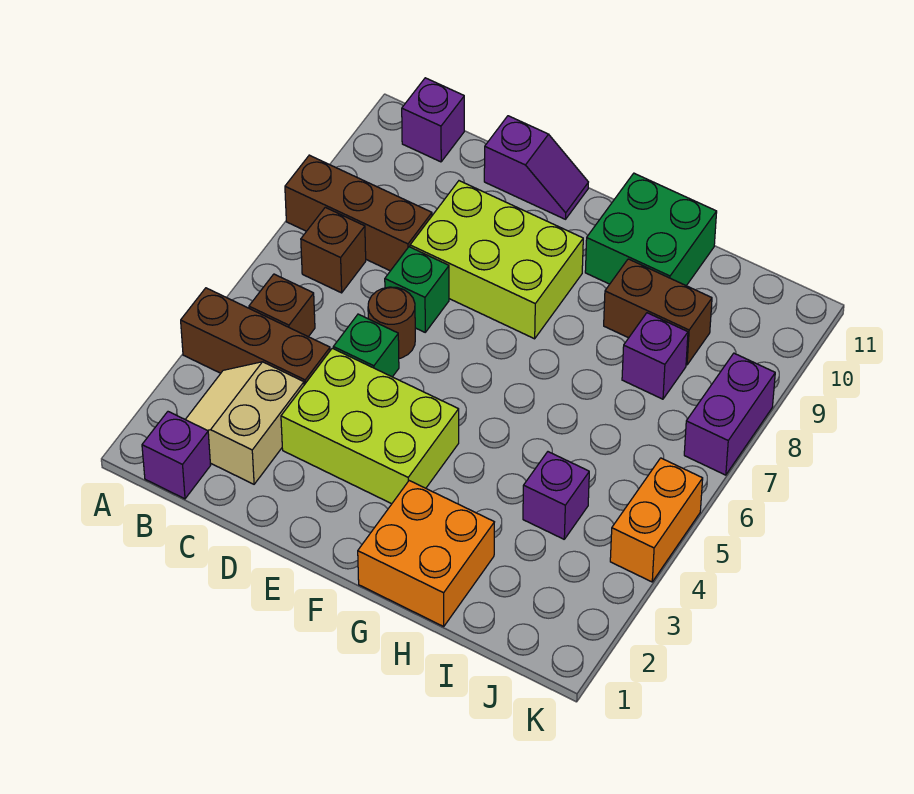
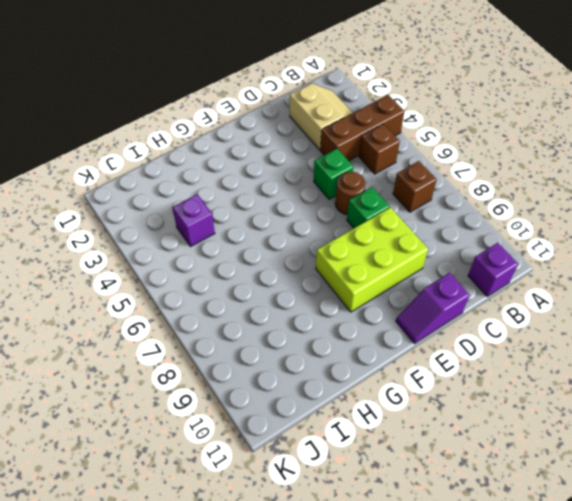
none -> brown 1x3 brick [285,155,432,271]
none -> purple 1x1 brick [142,412,211,499]
none -> lime 2x3 brick [281,348,459,504]

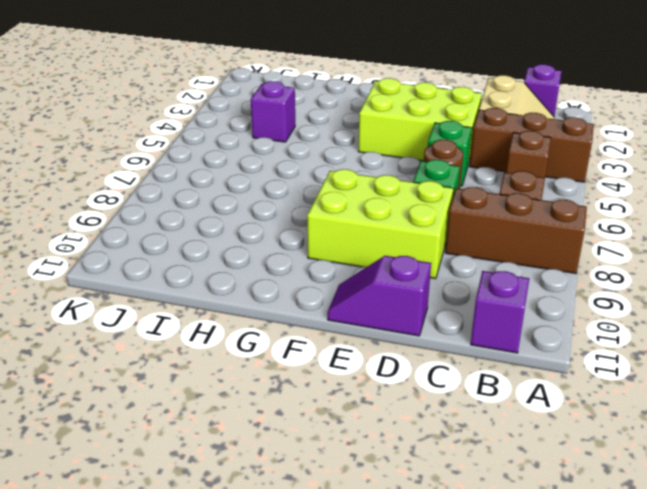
none -> orange 2x2 brick [358,481,494,626]
none -> green 2x2 brick [585,173,717,286]
none -> brown 1x2 brick [604,259,712,365]

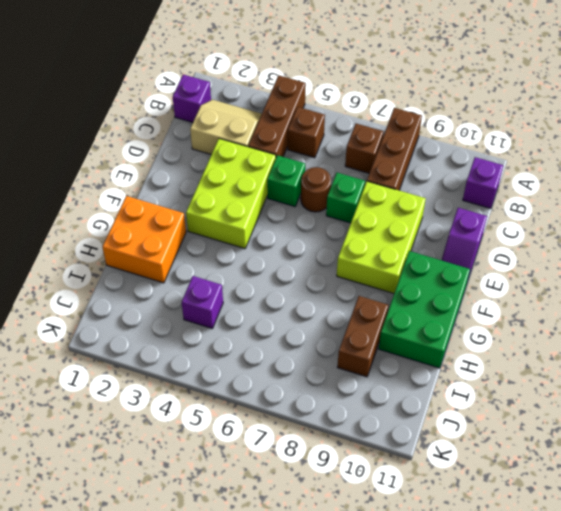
green 2x3 brick [379,251,470,368] -> green 2x2 brick [585,173,717,286]
none -> purple 1x1 brick [622,313,688,399]
none -> orange 1x2 brick [610,458,703,582]
none -> purple 1x2 brick [684,353,775,475]

